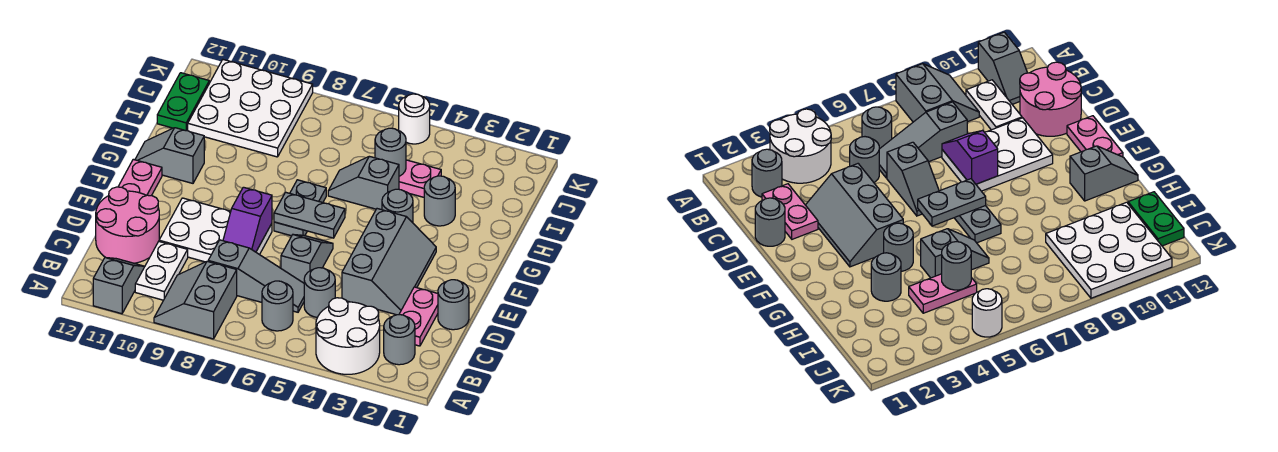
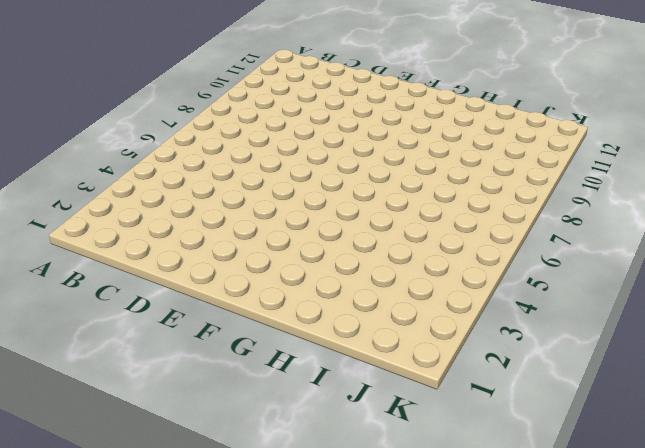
none -> white 2x2 round brick [316,298,380,374]
none -> grey 2x2 slope [154,261,237,339]
none -> grey 1x2 slope [93,258,145,314]

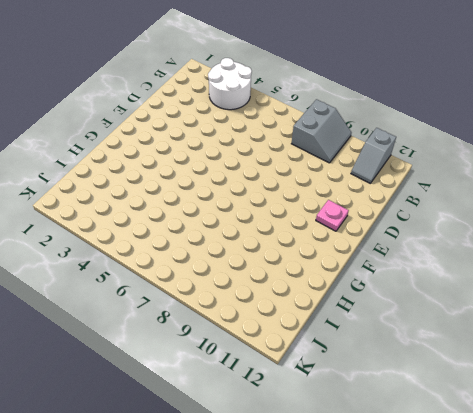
pink 1x1 plate [316,200,349,231] -> none
none -> grey 1x1 round brick [384,315,415,365]
none -> grey 1x1 round brick [262,281,293,331]
none -> white 1x2 plate [135,242,188,300]

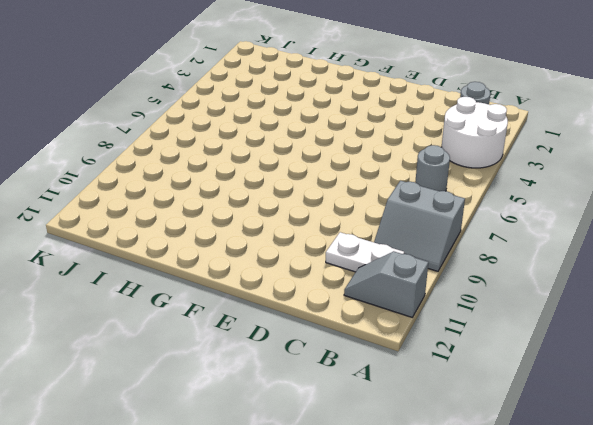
none -> pink 1x2 plate [399,287,438,346]
none -> grey 1x1 round brick [304,268,335,317]
none -> grey 1x3 slope [208,240,304,312]

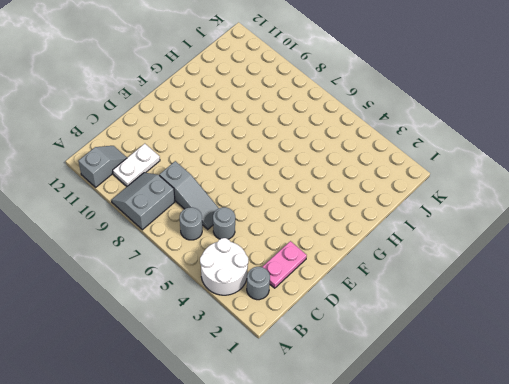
none -> pink 2x2 round brick [96,187,159,263]
none -> grey 1x1 round brick [438,280,469,330]
none -> grey 2x3 slope [342,209,436,315]

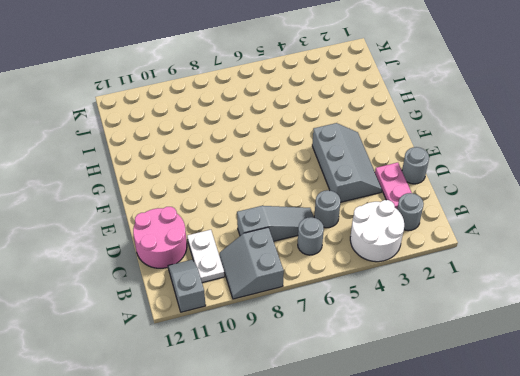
none -> grey 1x2 slope [281,235,333,283]
none -> white 2x3 plate [159,198,272,262]
none -> pink 1x2 plate [118,159,162,196]

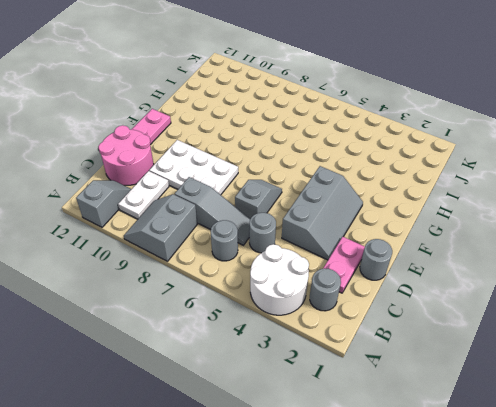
none -> grey 1x2 plate [274,180,326,236]
none -> grey 1x1 round brick [382,189,413,223]
none -> grey 1x2 slope [135,128,204,183]

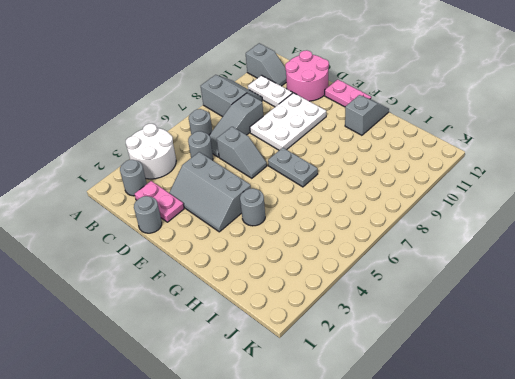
none -> grey 1x1 round brick [424,176,455,226]
none -> grey 1x2 slope [328,156,399,210]
none -> pink 1x2 plate [399,160,441,197]

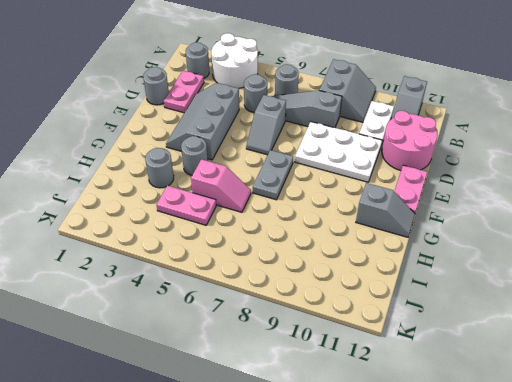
pink 1x2 slope [191,159,251,212] -> grey 1x2 slope [328,156,399,210]
none -> white 3x3 plate [188,60,313,157]
none -> green 1x2 plate [157,73,209,131]
none -> white 1x1 round brick [399,94,430,144]

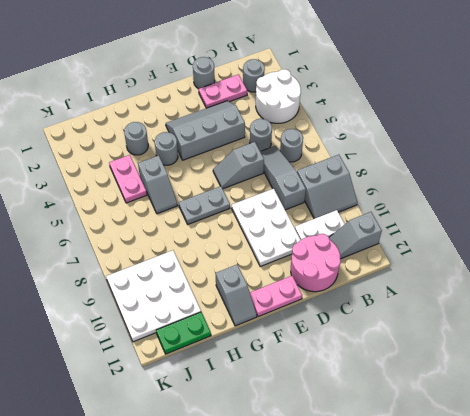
none -> white 1x1 round brick [399,94,430,144]
none -> purple 1x2 slope [223,187,272,252]
none -> grey 1x2 plate [274,192,345,238]

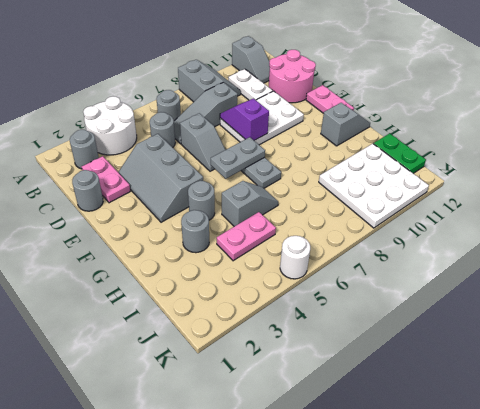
none -> grey 1x1 round brick [375,128,406,176]

